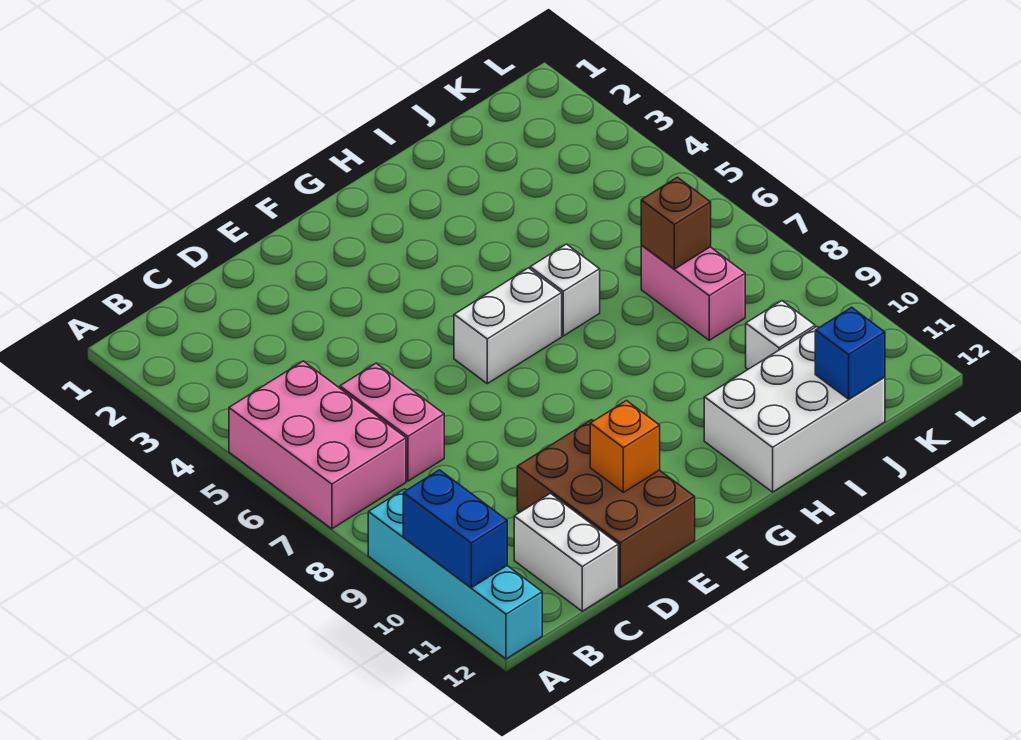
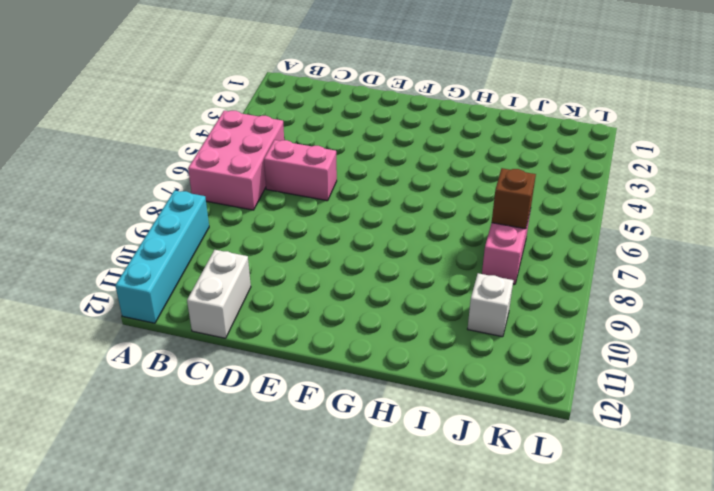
pink 1x2 brick [264,140,337,201] -> pink 1x2 brick turned to [340,363,444,481]
none -> brown 2x3 brick [517,420,695,587]
none -> white 1x2 brick [454,268,562,384]
none -> white 1x1 brick [530,244,600,336]

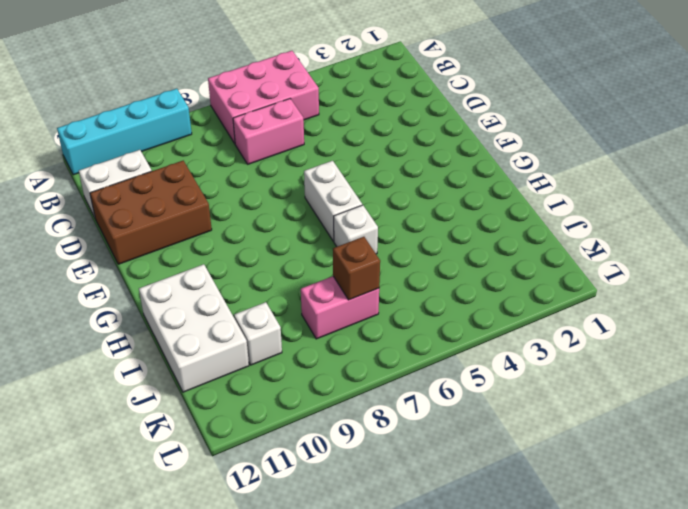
none -> blue 1x2 brick [403,470,507,588]
none -> orange 1x1 brick [590,401,660,492]
none -> blue 1x1 brick [815,307,885,399]

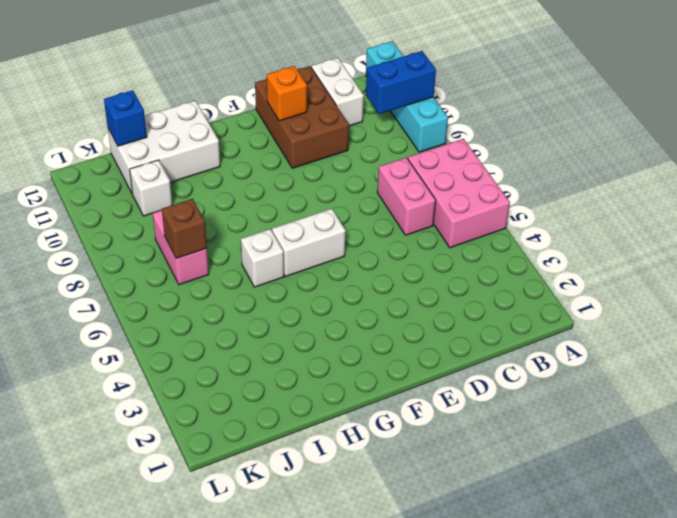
blue 1x2 brick [366,51,436,114] -> blue 1x2 brick turned to [403,470,507,588]

